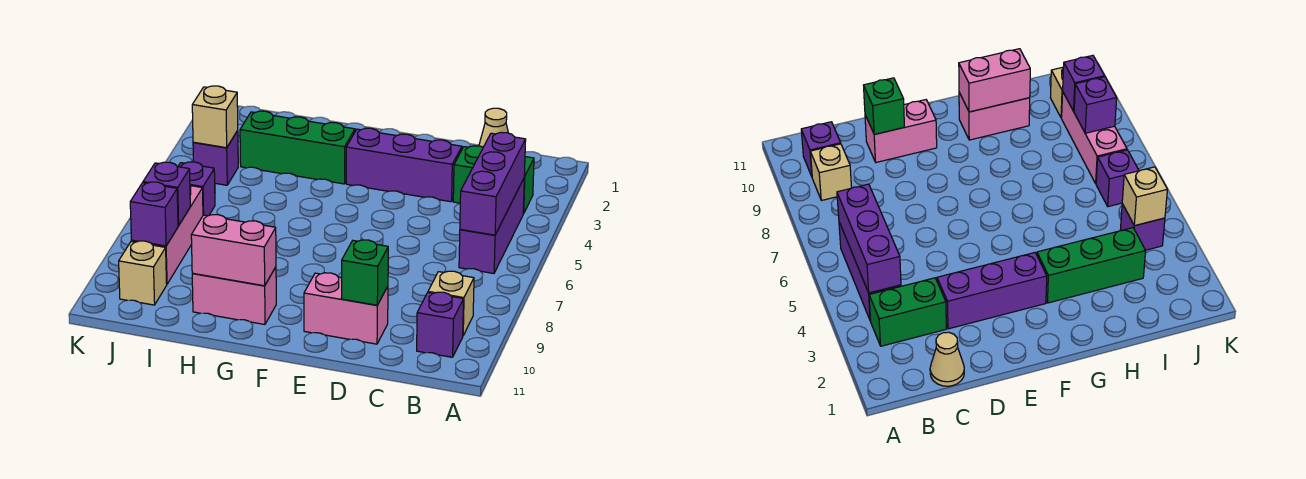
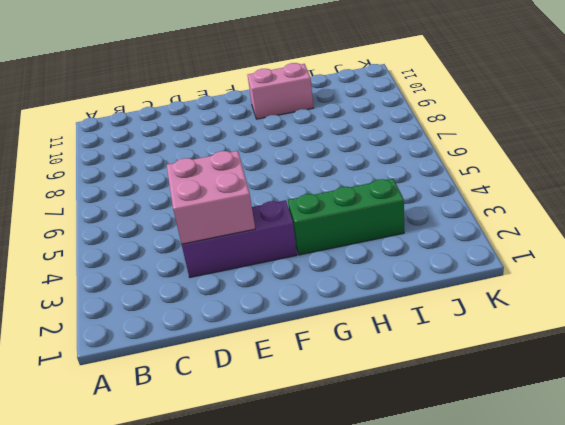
pink 2x2 brick [167,151,255,244] -> none
none -> green 1x2 brick [453,146,534,213]
none -> purple 1x3 brick [459,179,524,274]
none -> tan 1x1 brick [428,271,474,335]

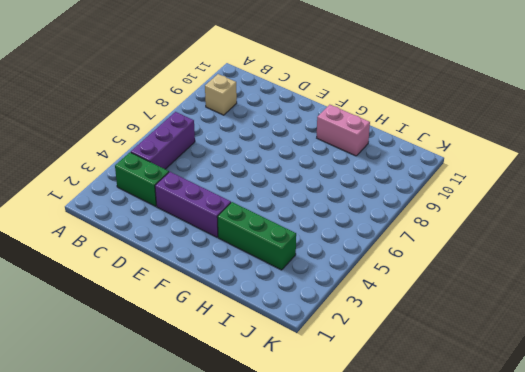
none -> purple 1x1 brick [417,292,464,357]
none -> tan 1x1 cone [479,108,508,147]
none -> pink 1x2 brick [304,273,388,344]

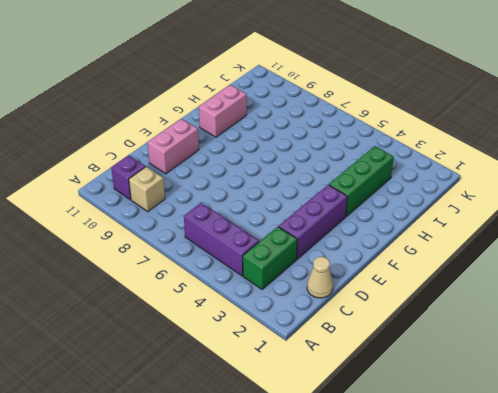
none -> purple 1x1 brick [193,131,238,185]
none -> purple 1x1 brick [178,162,215,216]
none -> pink 1x3 brick [131,186,203,284]

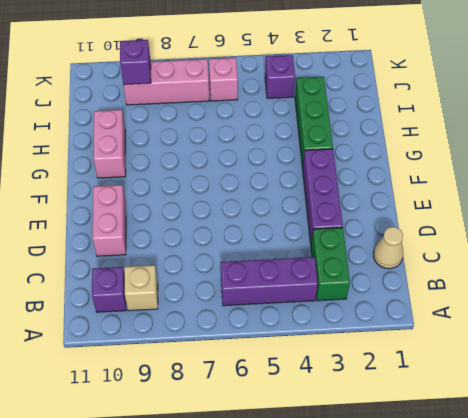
pink 1x1 brick [209,58,238,101] -> purple 1x1 brick [178,162,215,216]
none -> tan 1x1 brick [119,241,167,305]
none -> purple 1x3 brick [460,132,526,235]
none -> green 1x1 brick [341,240,388,305]

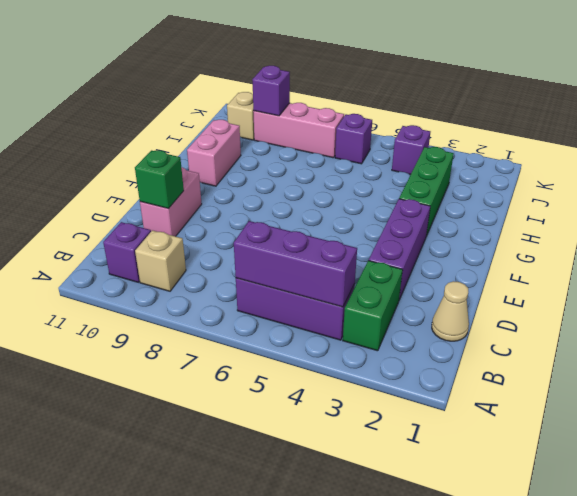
none -> pink 1x2 brick [191,215,276,286]
none -> tan 1x1 brick [192,86,238,148]
none -> purple 1x1 brick [143,162,190,226]

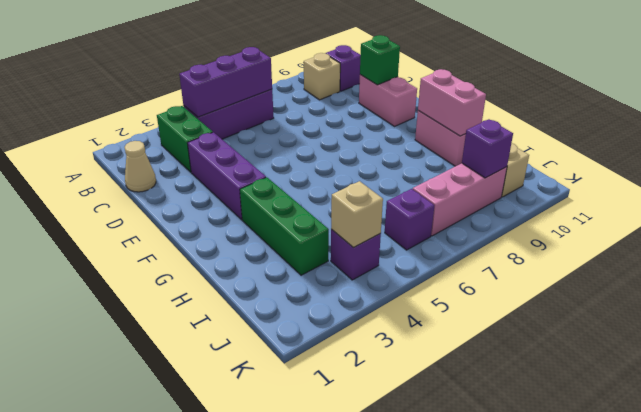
none -> purple 1x1 brick [143,162,190,226]

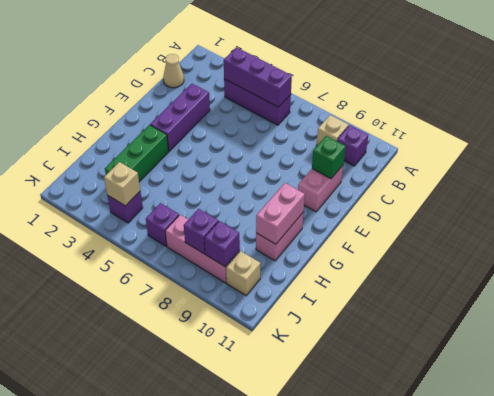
none -> green 1x2 brick [453,146,534,213]

